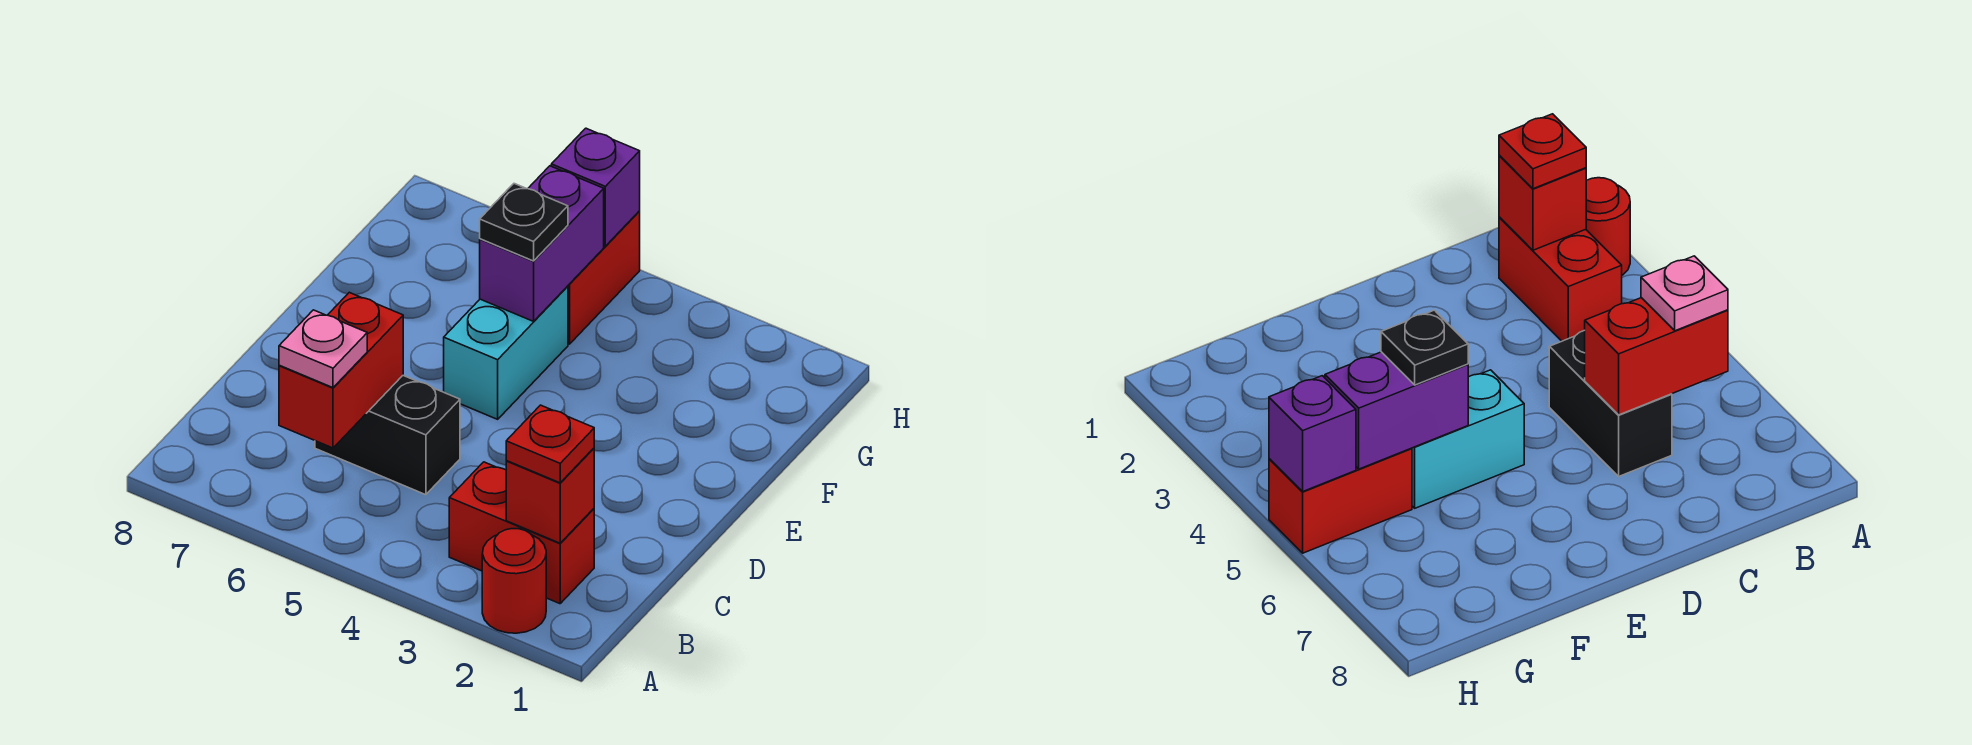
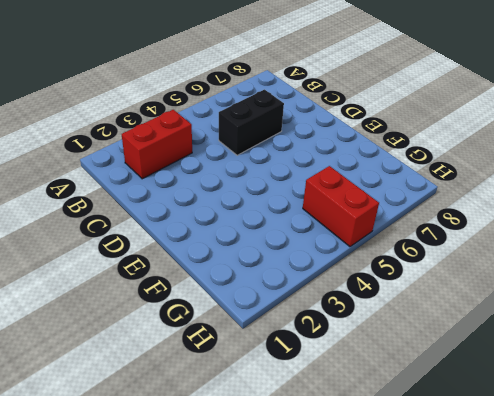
none -> red 1x1 round brick [482,529,546,633]
none -> cyan 1x2 brick [444,286,568,419]
none -> red 1x1 brick [506,448,594,543]

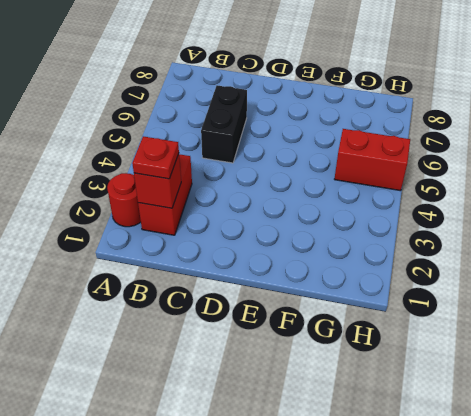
none -> cyan 1x2 brick [444,286,568,419]
none -> red 1x2 brick [279,292,403,448]
none -> purple 1x2 brick [480,166,604,321]

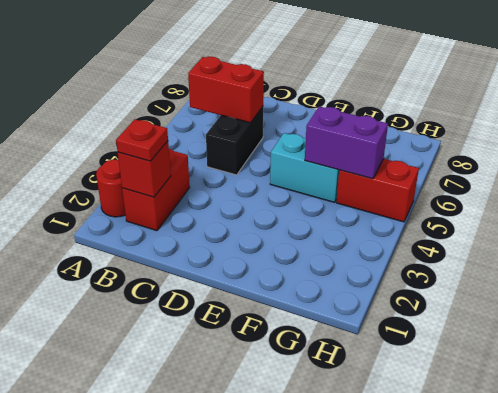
none -> purple 1x1 brick [551,128,640,246]
none -> pink 1x1 plate [279,310,367,388]
none -> black 1x1 plate [480,184,568,261]

